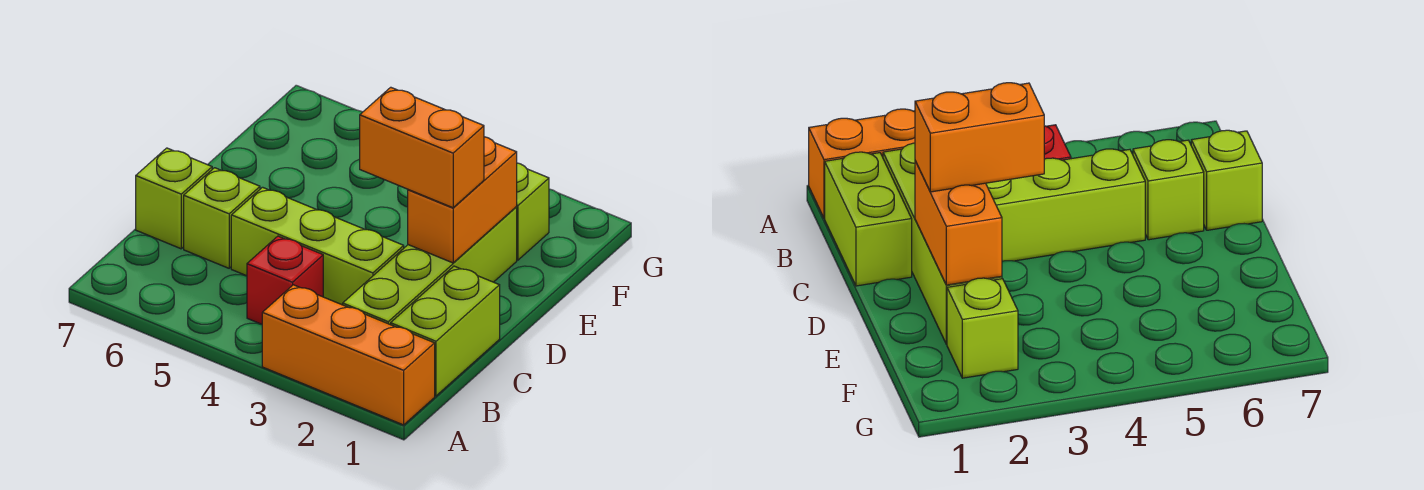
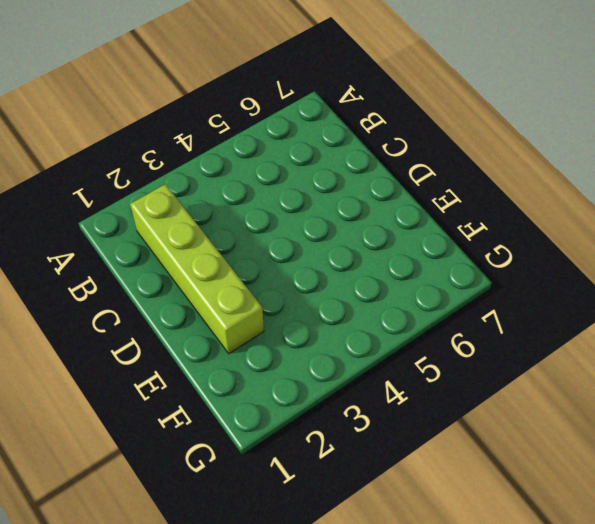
none -> orange 1x3 brick [262,285,435,425]
none -> lime 1x2 brick [391,266,500,396]

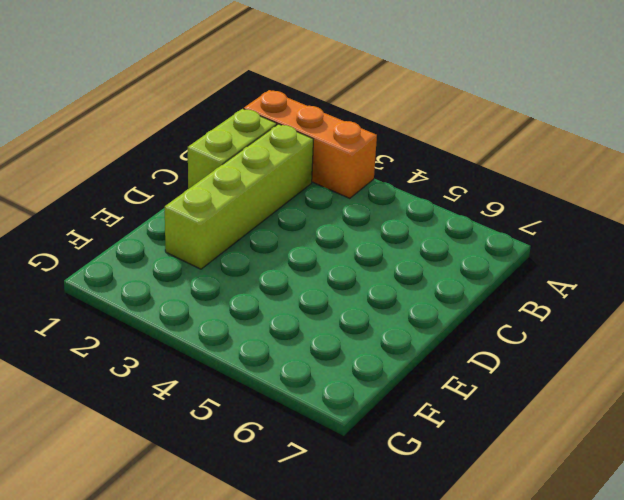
none -> red 1x1 brick [247,236,323,324]
none -> lime 1x3 brick [231,187,404,305]

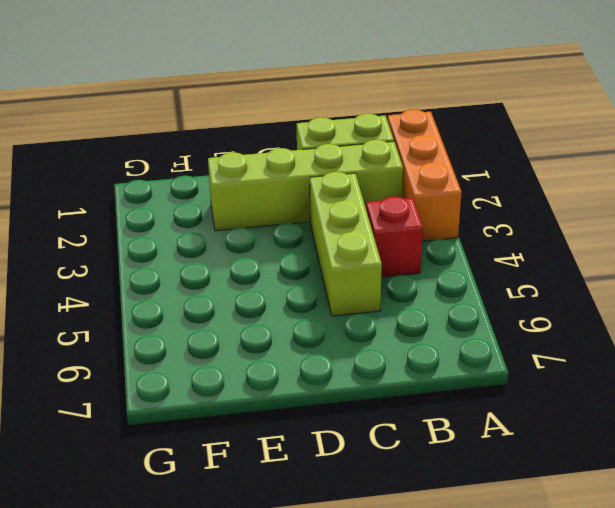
none -> lime 1x1 brick [184,168,260,268]
none -> lime 1x1 brick [136,148,212,249]

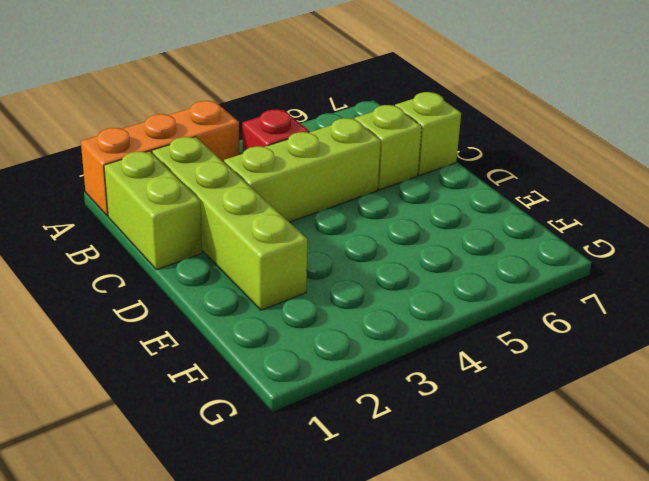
none -> lime 1x1 brick [516,163,549,260]
none -> orange 1x2 brick [408,137,517,263]

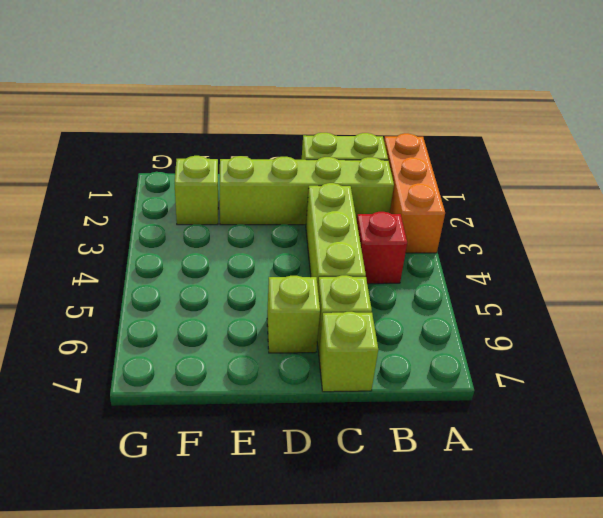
lime 1x1 brick [267,276,320,353] -> none
none -> orange 1x2 brick [408,137,517,263]
none -> orange 1x2 brick [360,87,484,208]

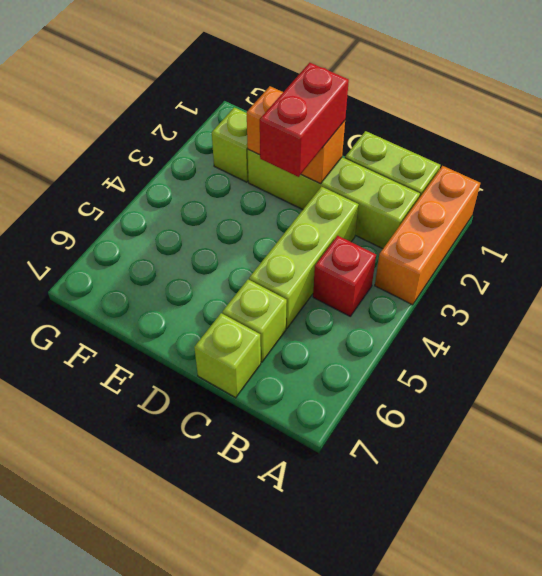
red 1x2 brick [260,63,349,177] -> orange 1x2 brick [360,87,484,208]

